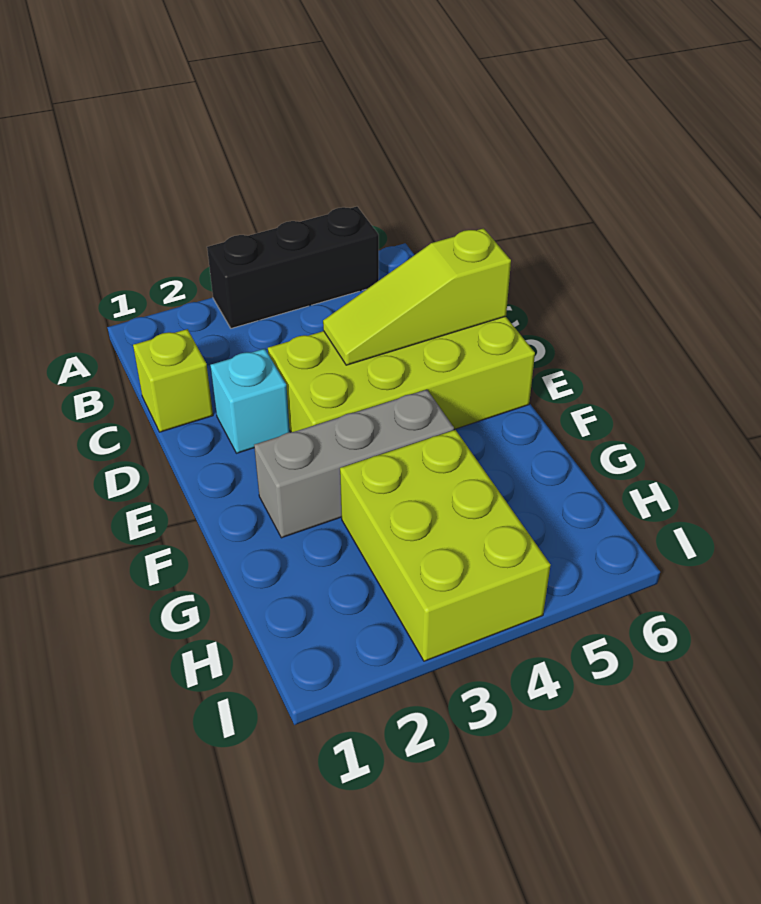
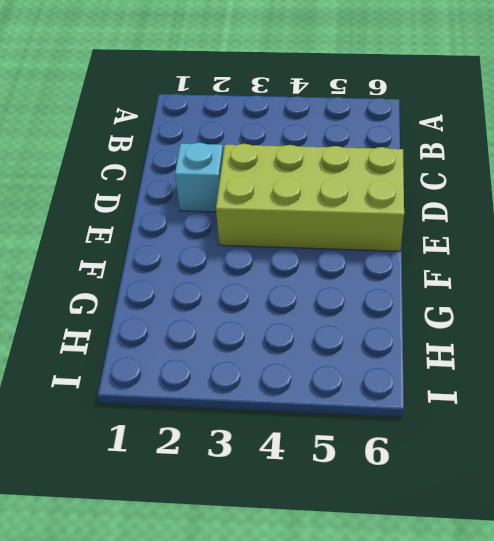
none -> black 1x3 brick [207,206,379,328]
none -> lime 1x1 brick [133,329,213,432]

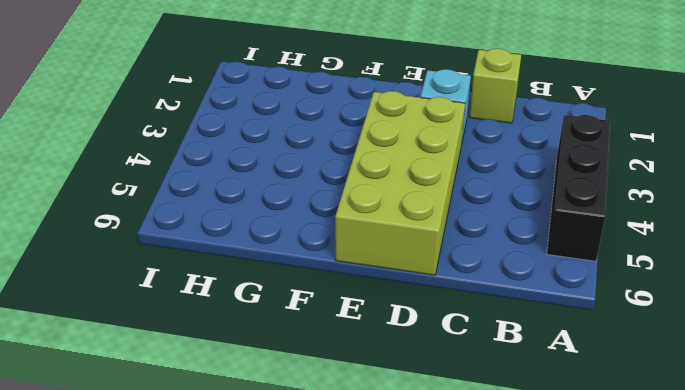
none -> grey 1x3 brick [254,390,454,538]
none -> lime 2x3 brick [340,430,551,661]

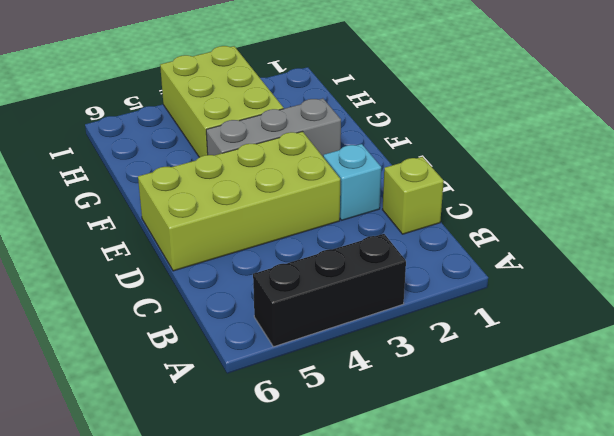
none -> lime 1x3 slope [323,228,511,365]

